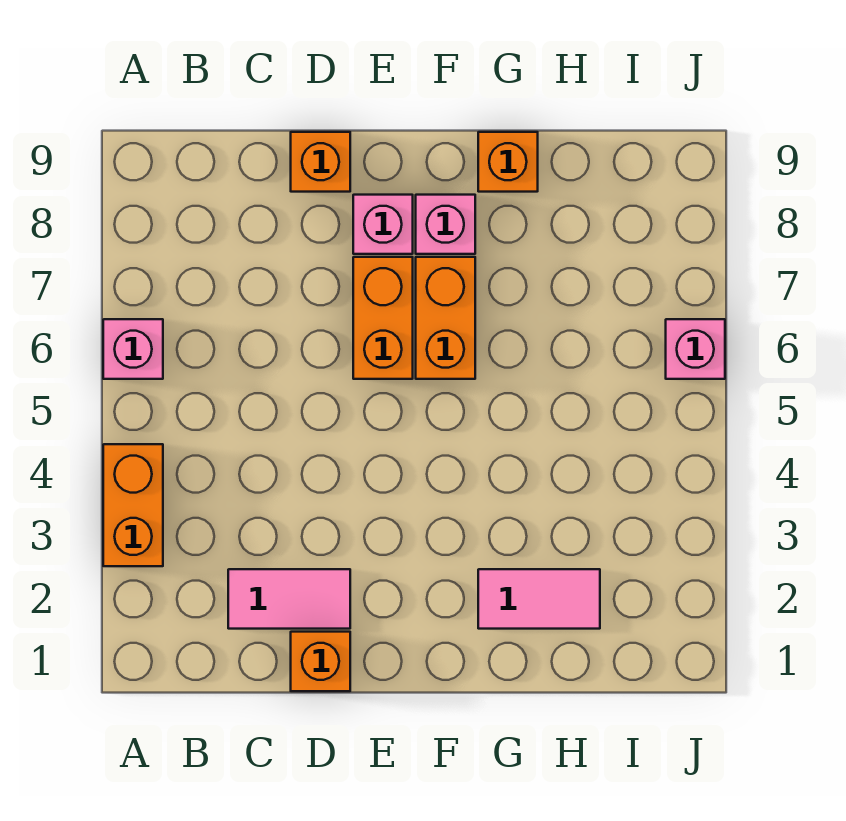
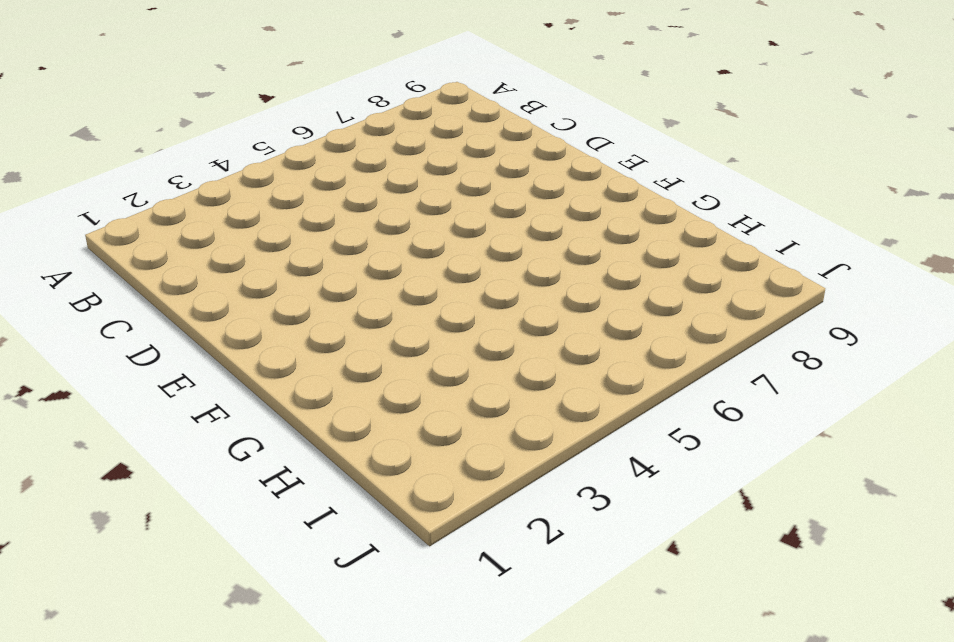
none -> orange 1x2 brick [103,444,163,566]
none -> pink 1x1 brick [103,319,163,379]
none -> pink 1x2 tile [228,569,350,629]

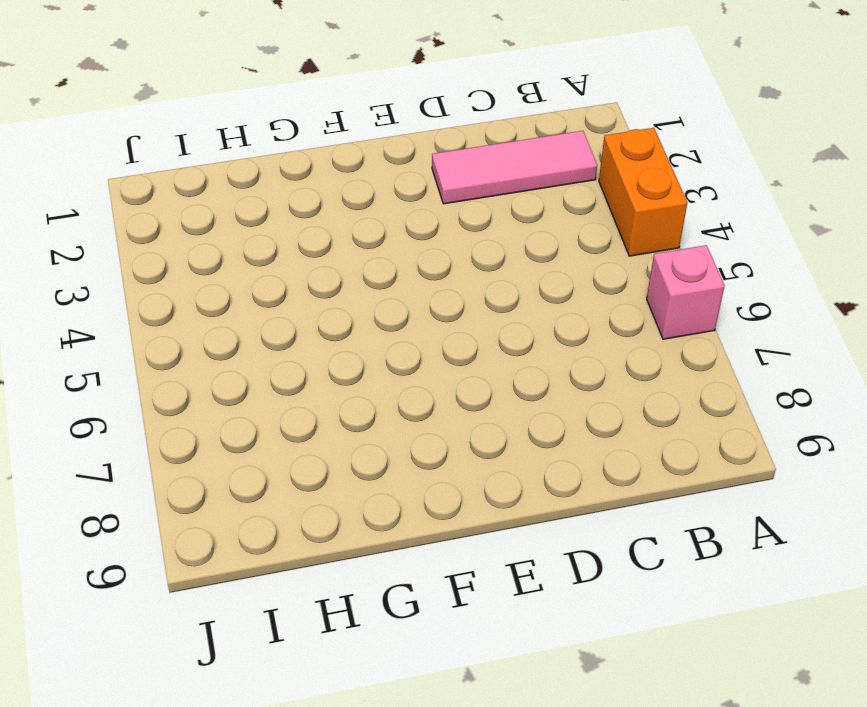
pink 1x3 tile [432,131,597,204] -> pink 1x2 tile [228,569,350,629]
none -> orange 1x1 brick [291,632,350,691]
none -> orange 1x1 brick [291,132,350,192]
none -> orange 1x2 brick [353,257,413,379]

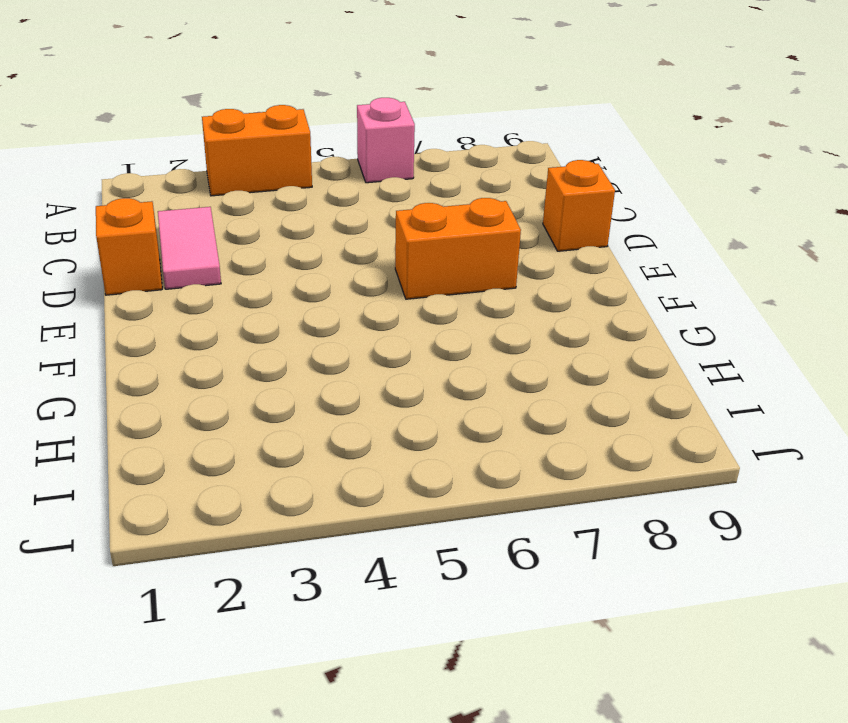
none -> pink 1x1 brick [353,195,413,254]
none -> orange 1x2 brick [416,257,475,379]
none -> pink 1x1 brick [416,195,475,254]

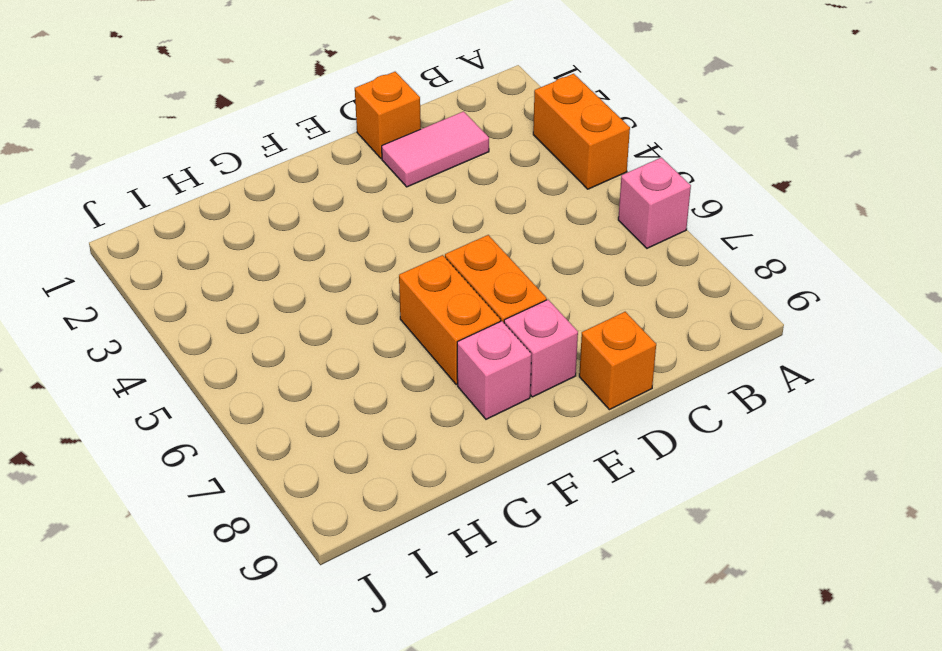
none -> pink 1x2 tile [478,569,600,629]
none -> orange 1x1 brick [478,132,538,192]
none -> pink 1x1 brick [666,319,725,379]

